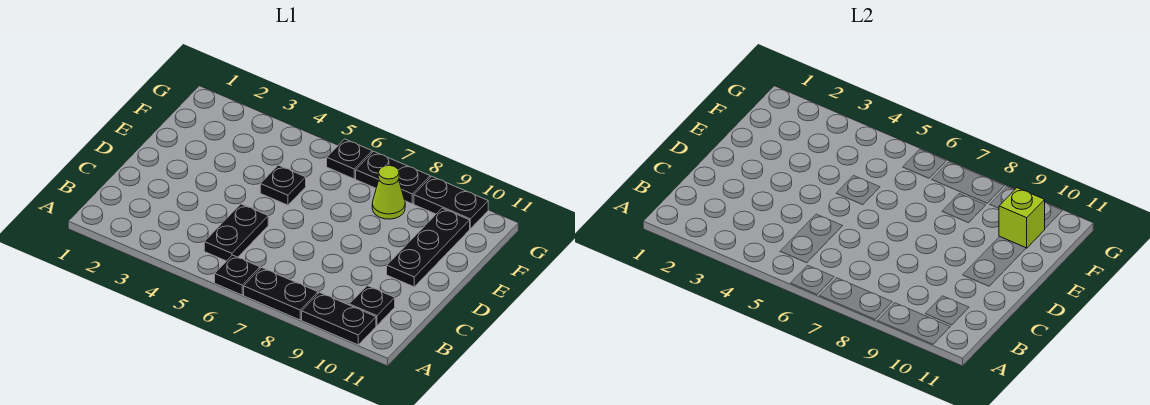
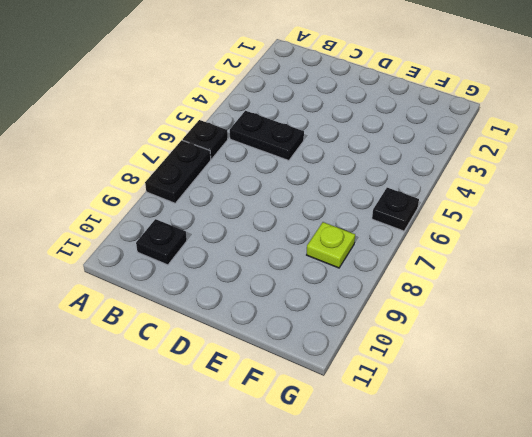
lime 1x1 plate [307,222,355,268] -> lime 1x1 cone [372,165,405,219]
none -> black 1x2 plate [302,293,376,345]
none -> black 1x3 plate [387,208,470,287]
none -> black 1x1 plate [260,165,306,205]

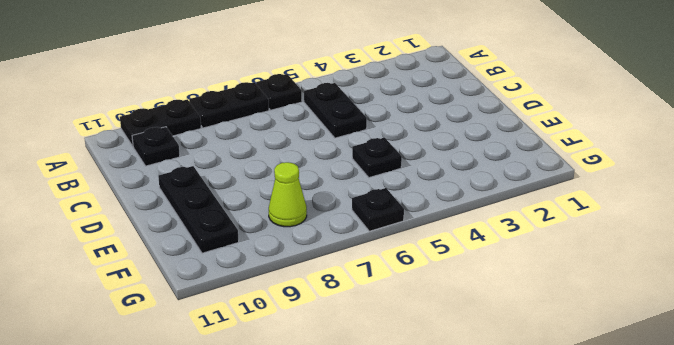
none -> black 1x2 plate [356,151,430,204]
none -> black 1x2 plate [414,176,488,229]
none -> lime 1x1 brick [999,188,1045,248]

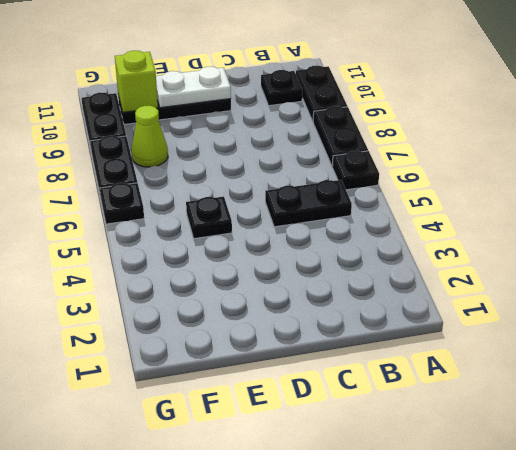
white 1x2 plate [156,67,231,108] -> none

